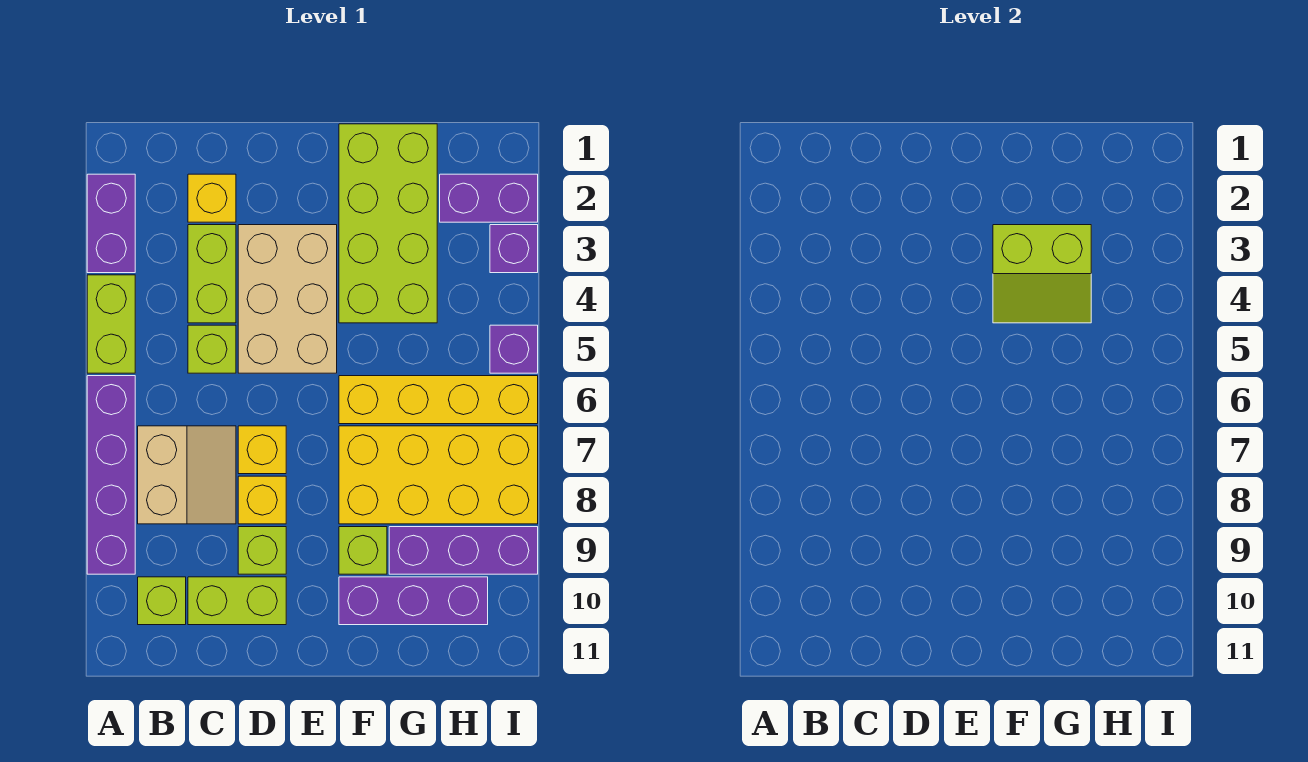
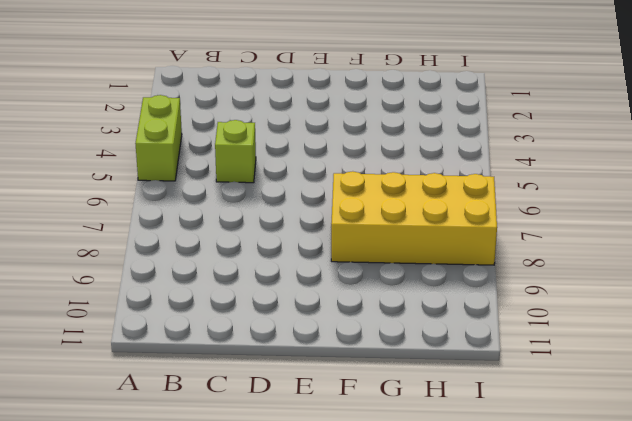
none -> purple 1x2 brick [87,174,135,273]
none -> purple 1x4 brick [87,376,135,574]
none -> tan 2x2 slope [138,426,236,524]

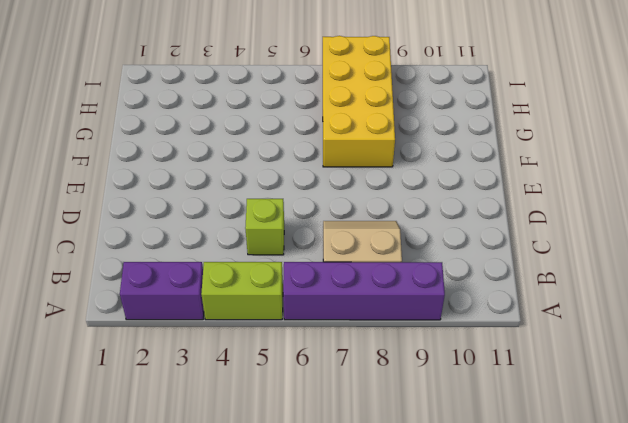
none -> lime 1x1 brick [138,577,186,625]
none -> yellow 1x1 brick [188,174,236,222]
none -> lime 1x2 brick [188,225,236,323]

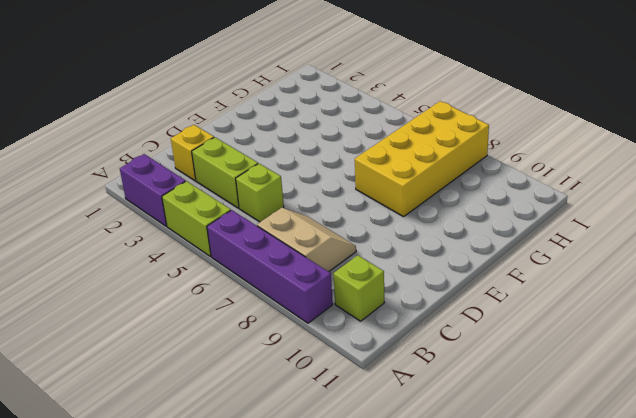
none -> lime 1x2 brick [188,577,286,625]
none -> tan 2x3 brick [238,225,337,373]
none -> yellow 1x1 brick [238,426,286,474]

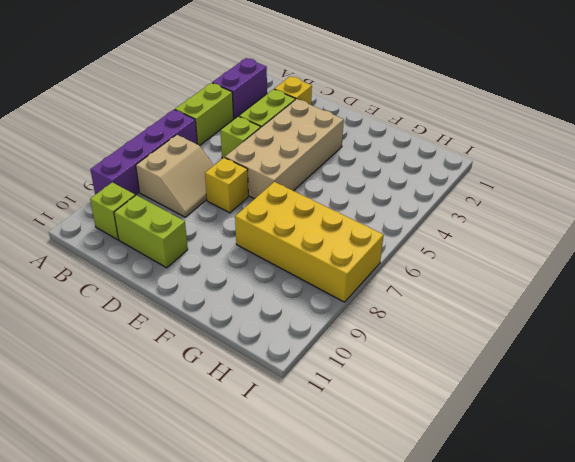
tan 2x4 brick [225,99,344,199] -> tan 2x3 brick [238,225,337,373]
none -> yellow 1x1 brick [238,476,286,524]
none -> lime 1x1 brick [238,527,286,574]
none -> lime 2x4 brick [339,124,437,323]

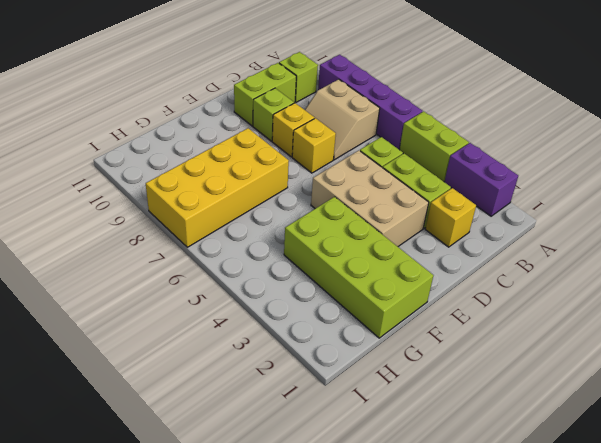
none -> yellow 1x4 brick [339,376,538,424]
none -> lime 1x1 brick [339,527,387,574]
none -> purple 1x3 brick [339,577,488,625]

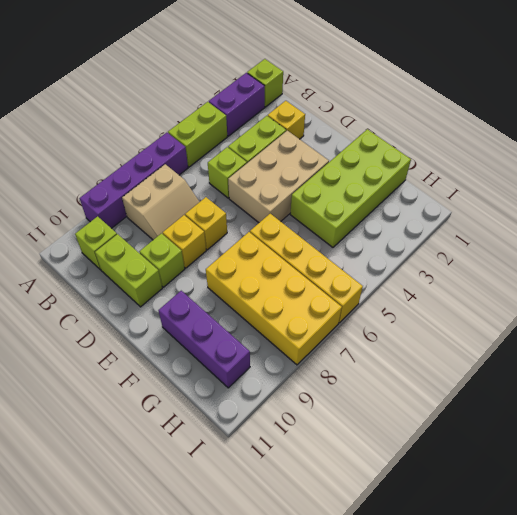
lime 1x1 brick [247,59,283,107] -> lime 1x1 brick moved to [339,527,387,574]
none -> purple 1x3 brick [389,527,538,574]
none -> purple 1x2 brick [440,174,538,222]
none -> purple 1x1 brick [490,225,538,273]

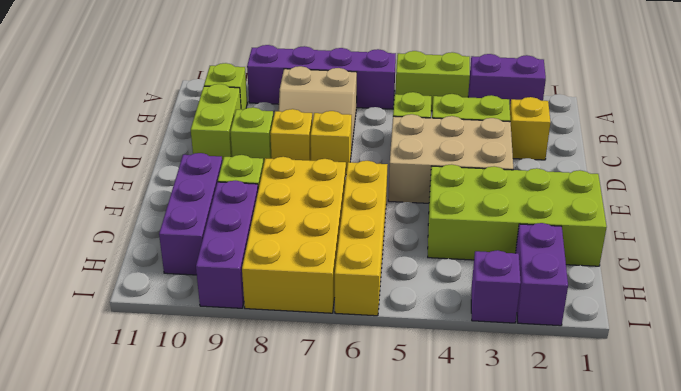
none -> purple 1x1 brick [490,325,538,373]
none -> lime 2x2 slope [993,225,1091,323]

